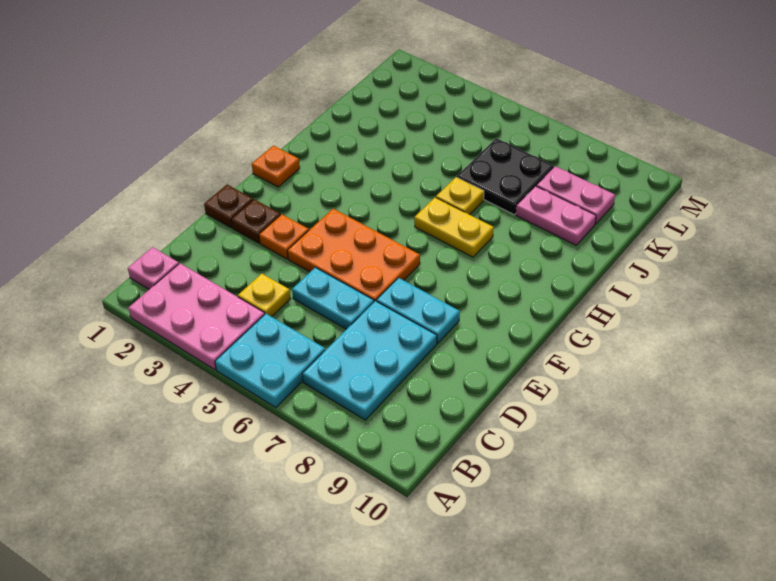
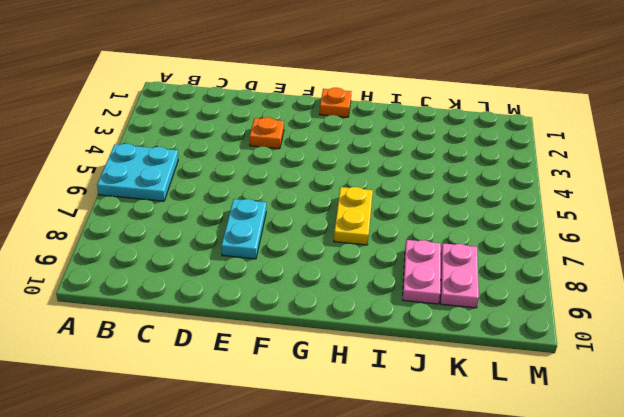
none -> pink 2x3 plate [128,263,265,370]
none -> pink 1x1 plate [128,247,179,289]
none -> cyan 2x3 plate [302,301,437,420]

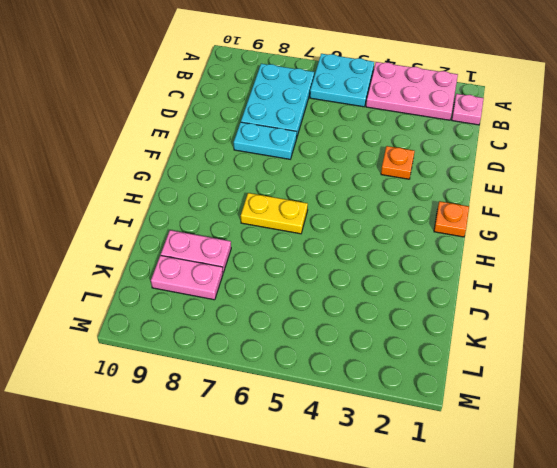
none -> yellow 1x1 plate [238,274,291,317]
none -> cyan 1x2 plate [292,267,374,329]
none -> brown 1x1 plate [204,185,253,228]

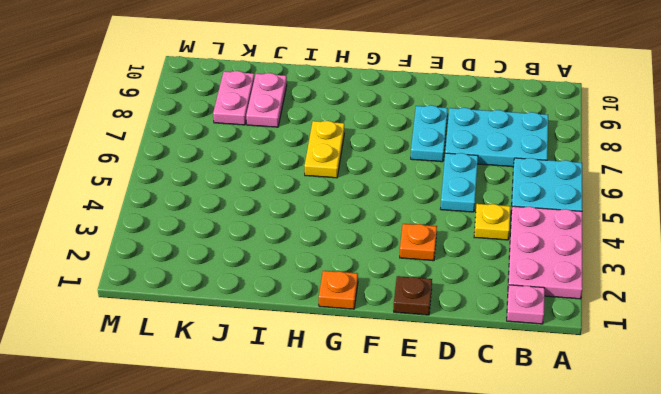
none -> brown 1x1 plate [231,199,280,243]
none -> orange 2x3 plate [287,209,420,302]
none -> yellow 1x1 plate [436,177,484,215]

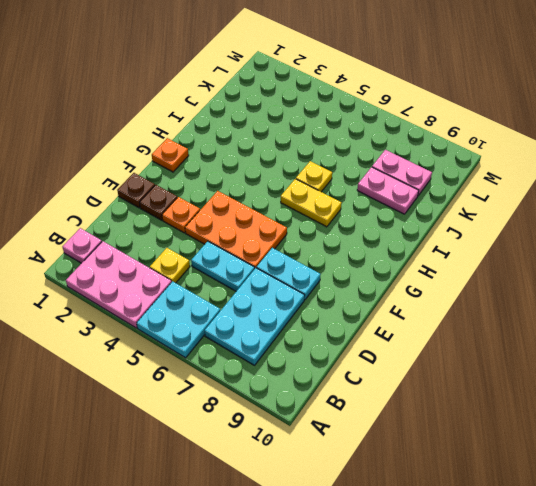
none -> black 2x2 plate [457,138,554,215]

